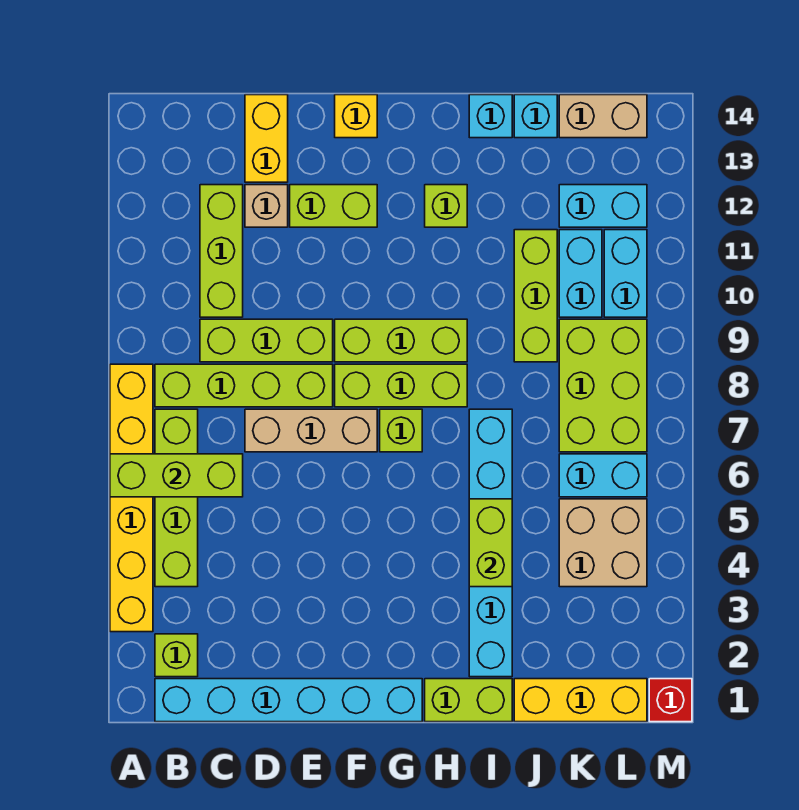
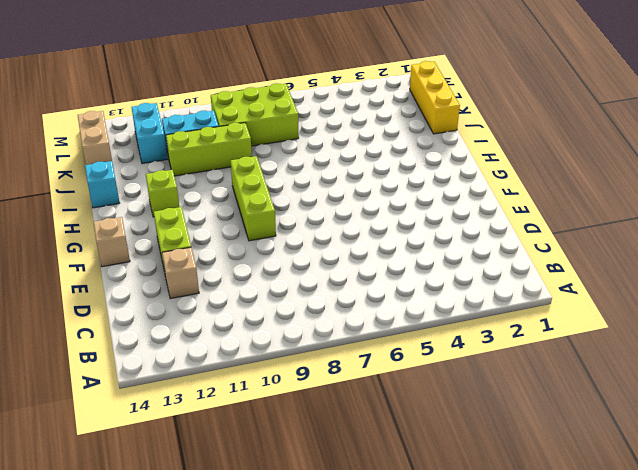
tan 1x1 brick [93,217,130,267] -> yellow 1x1 brick [335,95,377,138]
none -> yellow 1x6 brick [110,364,153,632]
none -> cyan 1x6 brick [155,679,422,722]
none -> lime 1x1 brick [155,634,198,677]
none -> lime 1x4 brick [155,409,198,587]

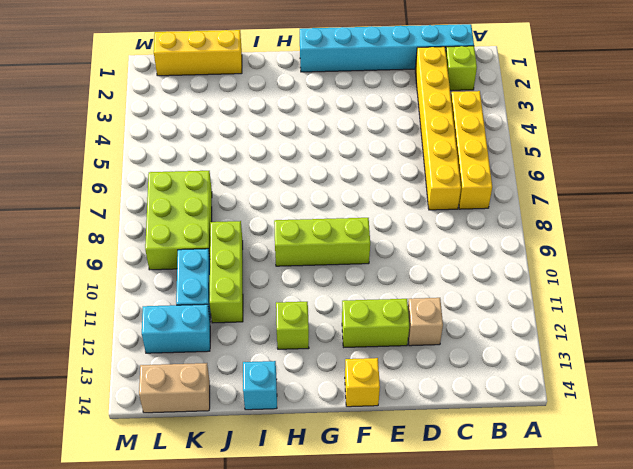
yellow 1x4 brick [451,91,492,209] -> lime 1x4 brick [155,409,198,587]
yellow 1x6 brick [415,47,461,210] -> yellow 1x6 brick moved to [110,364,153,632]
none -> lime 1x4 brick [155,364,333,407]
none -> lime 1x3 brick [200,319,333,362]
none -> lime 1x3 brick [200,185,243,317]
none -> tan 1x3 brick [245,409,377,452]

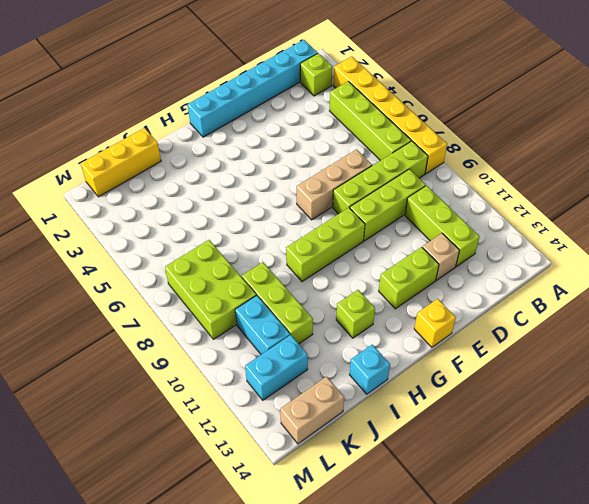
none -> yellow 1x2 brick [245,95,288,182]
none -> lime 1x3 brick [335,364,467,407]
none -> lime 1x1 brick [380,409,422,452]
none -> lime 1x2 brick [425,679,512,722]

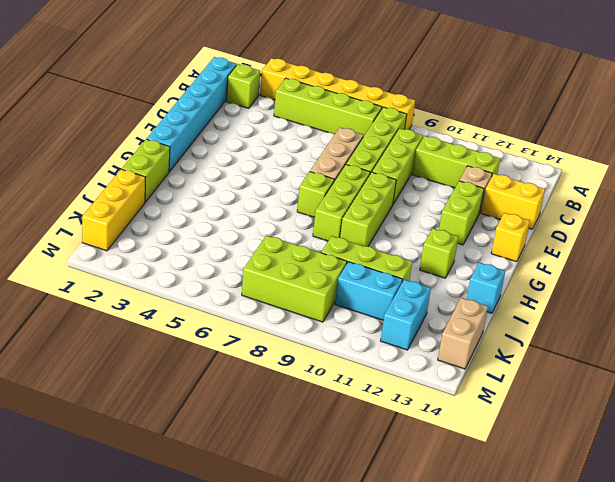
none -> cyan 1x6 brick [469,409,512,677]
none -> cyan 1x1 brick [514,95,557,138]
none -> tan 2x2 brick [559,499,647,587]
none -> cyan 1x2 brick [559,454,647,497]

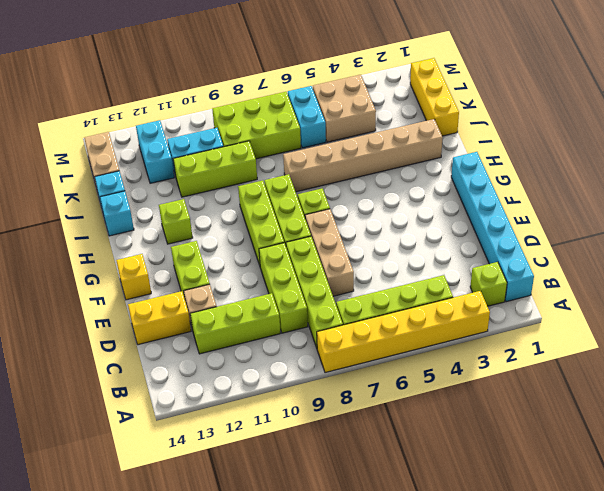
tan 1x6 brick [283,119,443,192] -> cyan 1x6 brick [469,409,512,677]
none -> lime 1x2 brick [425,679,512,722]
none -> cyan 1x2 brick [604,230,647,317]
none -> red 1x1 brick [649,679,692,722]
none -> lime 1x3 brick [110,454,243,497]

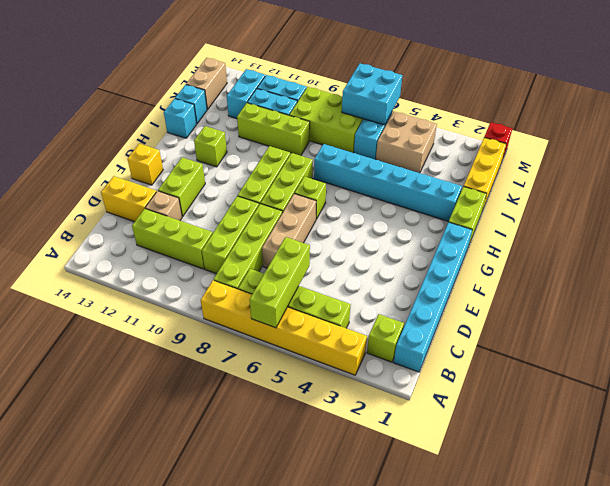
cyan 2x2 brick [342,63,402,125] -> none
none -> lime 1x2 brick [469,499,512,587]

